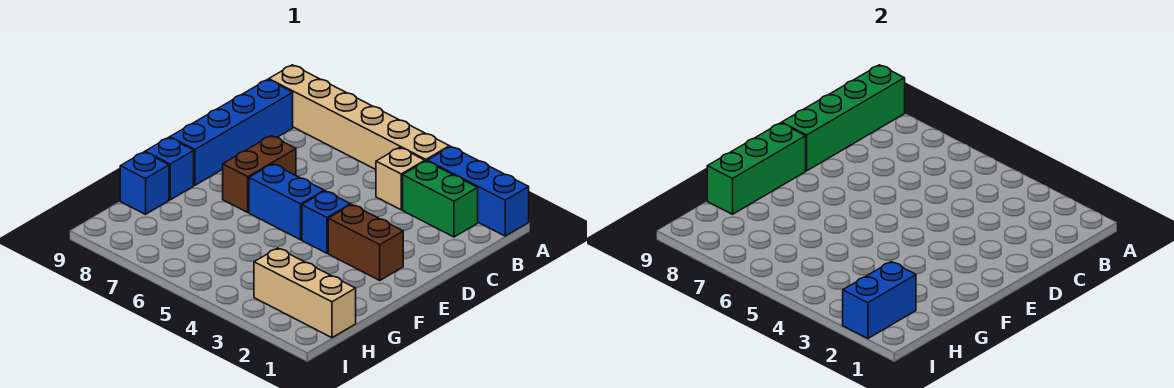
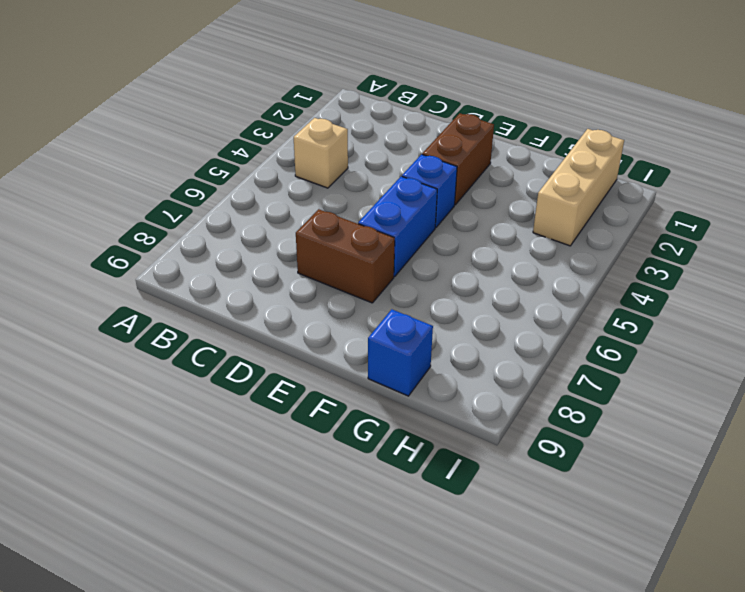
none -> blue 1x3 brick [427,147,529,236]
none -> tan 1x6 brick [269,65,450,169]
none -> green 1x2 brick [403,161,478,237]

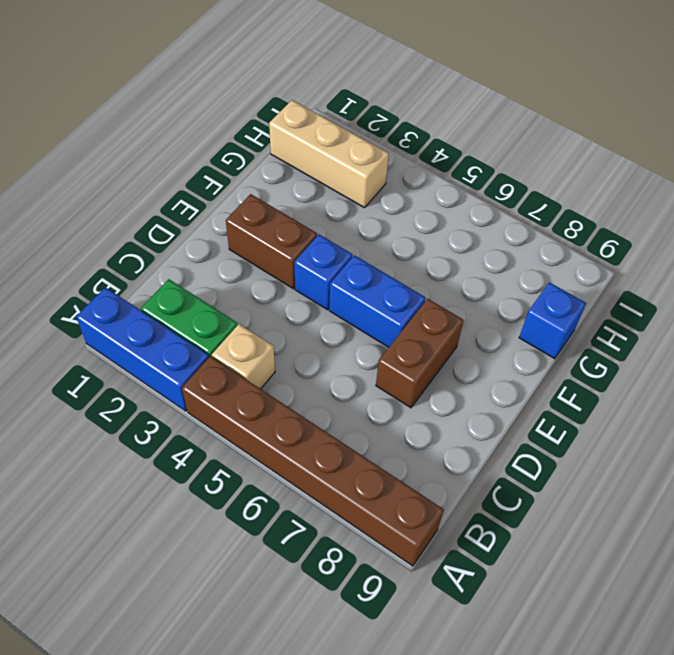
brown 1x6 brick [182,356,444,566] -> tan 1x6 brick [269,65,450,169]
none -> blue 1x4 brick [170,79,293,185]
none -> blue 1x1 brick [145,137,194,200]
none -> green 1x4 brick [782,65,905,171]

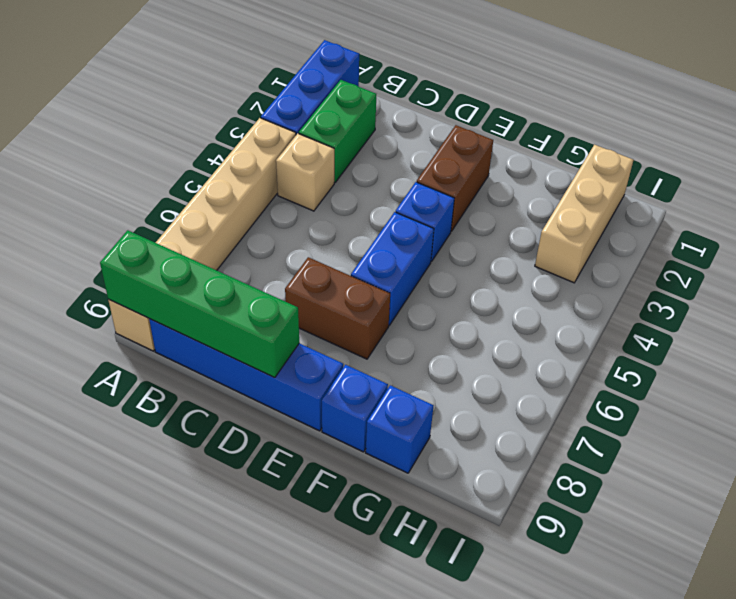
none -> green 1x3 brick [707,123,806,214]
none -> blue 1x2 brick [843,262,916,339]

